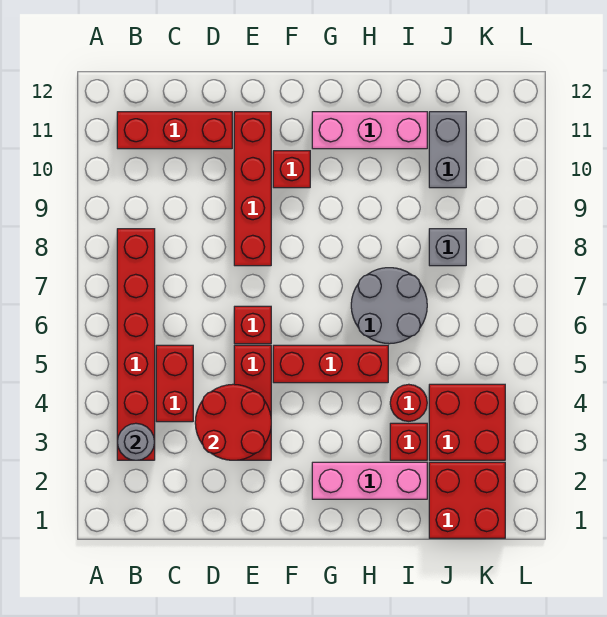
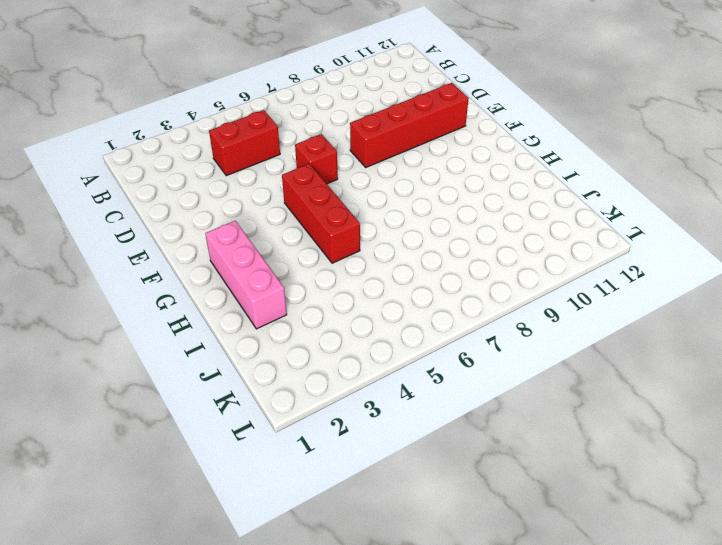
none -> red 1x6 brick [117,229,155,460]
none -> red 1x3 brick [117,112,232,149]
none -> red 1x3 brick [234,345,271,460]

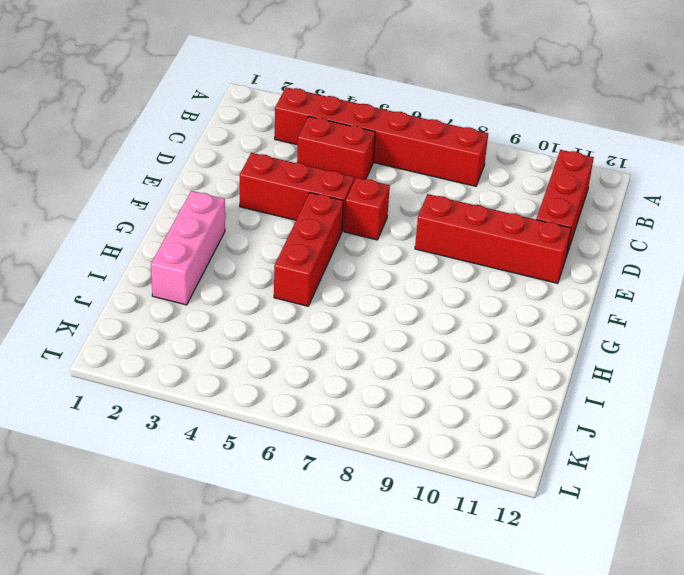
none -> red 1x1 brick [273,151,310,188]
none -> pink 1x3 brick [312,112,427,149]
none -> grey 2x2 round brick [351,268,427,344]

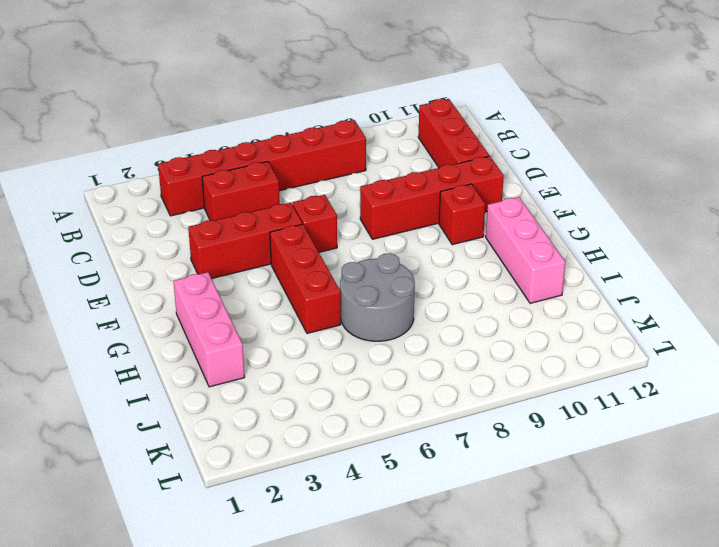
none -> red 1x1 brick [390,423,427,460]
none -> red 1x1 round brick [390,384,427,421]
none -> red 2x2 brick [429,462,505,538]

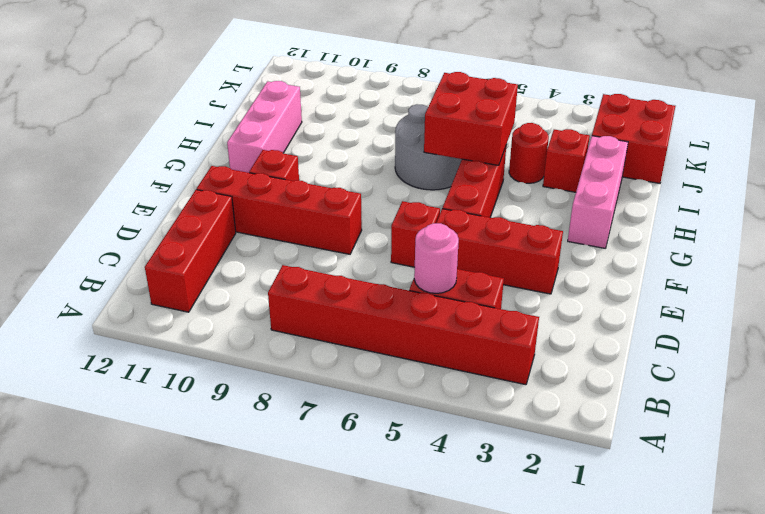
pink 1x1 round brick [414,223,459,293] -> none
red 2x2 brick [424,72,518,165] -> red 2x2 brick moved to [429,384,505,460]
none -> grey 1x1 brick [429,229,466,266]
none -> grey 1x2 brick [429,112,466,188]
none -> grey 1x1 round brick [117,423,155,460]

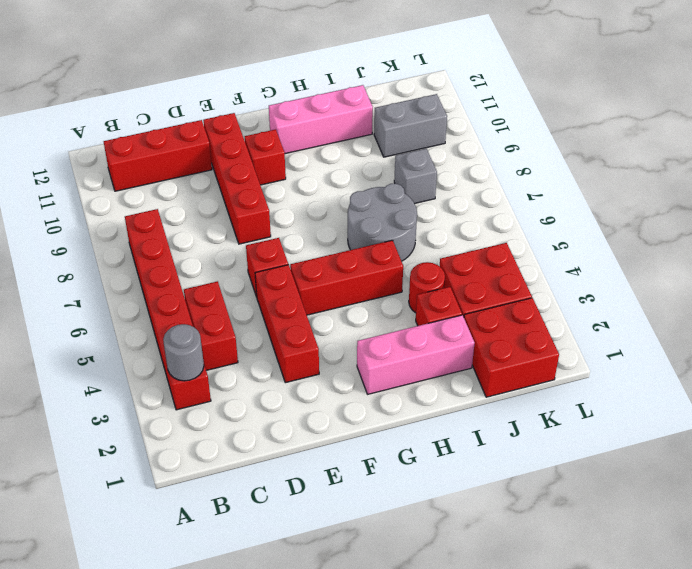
grey 1x2 brick [374,94,447,157] -> grey 1x2 brick turned to [429,112,466,188]
none -> red 2x2 round brick [195,384,271,460]

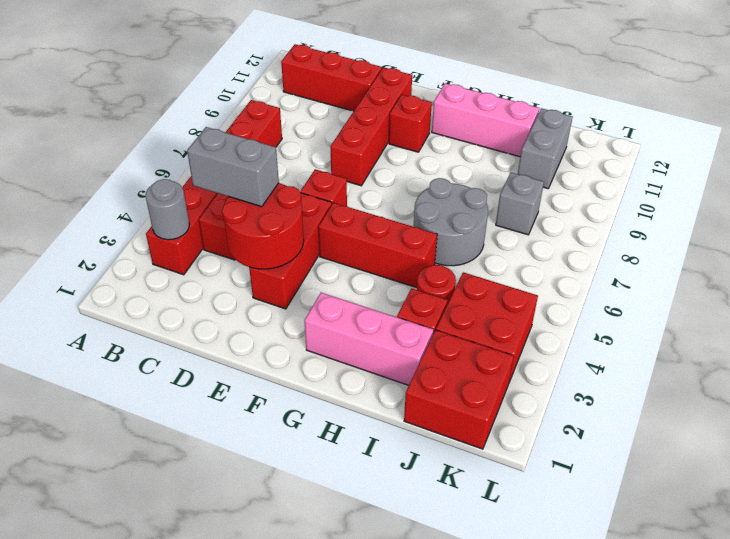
grey 1x2 brick [187,127,279,207] -> none

